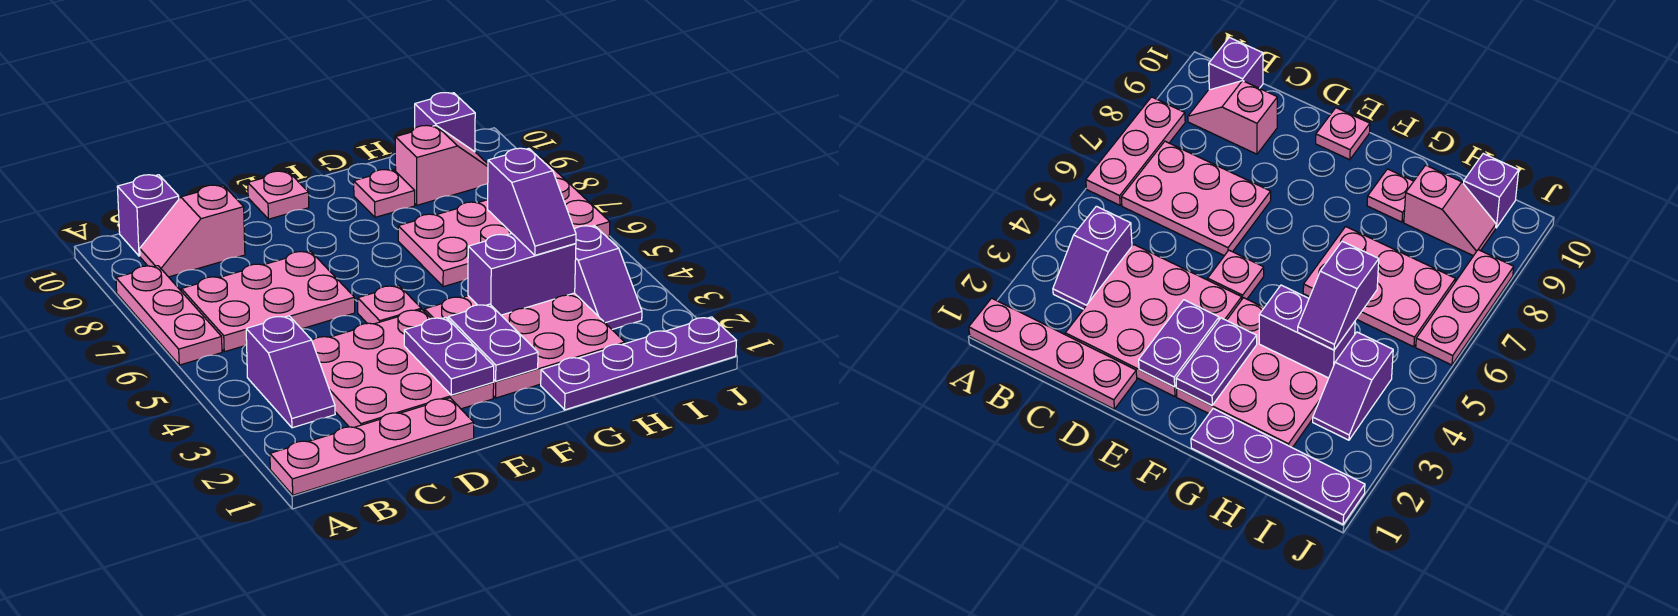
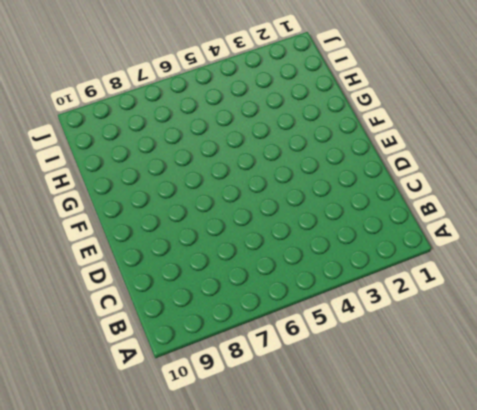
none -> pink 1x4 plate [270,398,474,495]
none -> pink 1x3 plate [116,266,222,365]
none -> purple 1x2 slope [246,316,335,428]

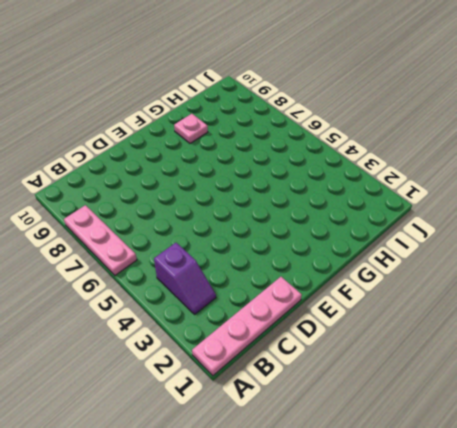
none -> pink 2x3 plate [181,251,355,352]
none -> pink 1x2 slope [140,185,245,277]
none -> purple 1x1 brick [117,175,179,256]

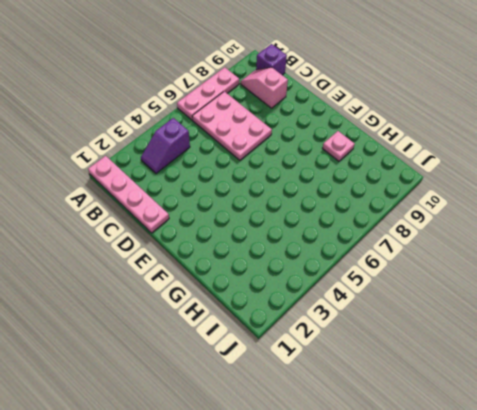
none -> pink 3x3 plate [312,310,494,427]
none -> pink 1x1 plate [358,286,421,324]
none -> pink 1x1 plate [248,171,309,219]

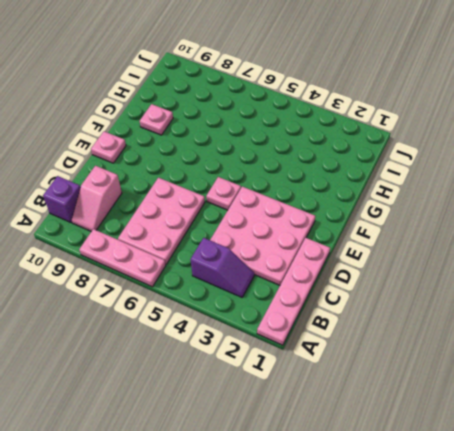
none -> pink 3x3 plate [425,293,625,398]
none -> purple 1x4 plate [541,317,737,410]
none -> pink 2x3 plate [398,200,511,287]

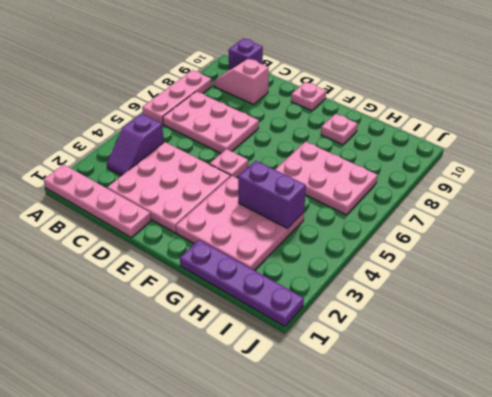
none -> pink 1x2 slope [395,125,488,205]
none -> purple 1x2 slope [574,226,642,329]
none -> purple 1x1 brick [415,93,475,152]

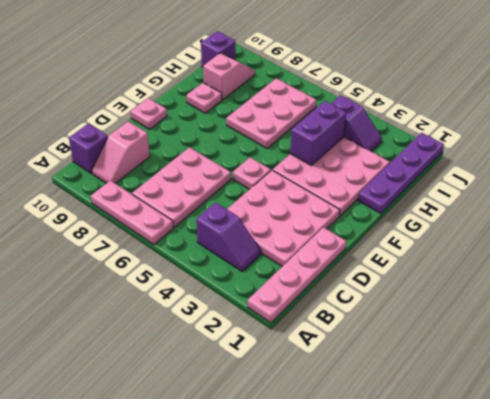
none -> pink 1x3 plate [538,156,610,238]
none -> purple 1x2 plate [404,317,494,395]
none -> purple 1x2 plate [448,304,538,381]

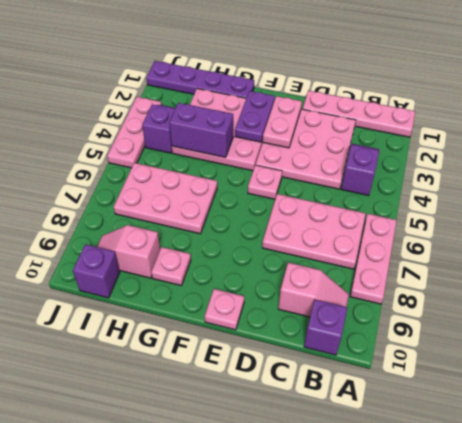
pink 1x2 plate [263,96,302,148] -> purple 1x2 plate [404,317,494,395]
pink 1x3 plate [107,97,162,168] -> pink 1x3 plate moved to [538,156,610,238]
none -> purple 1x2 slope [488,148,576,255]

